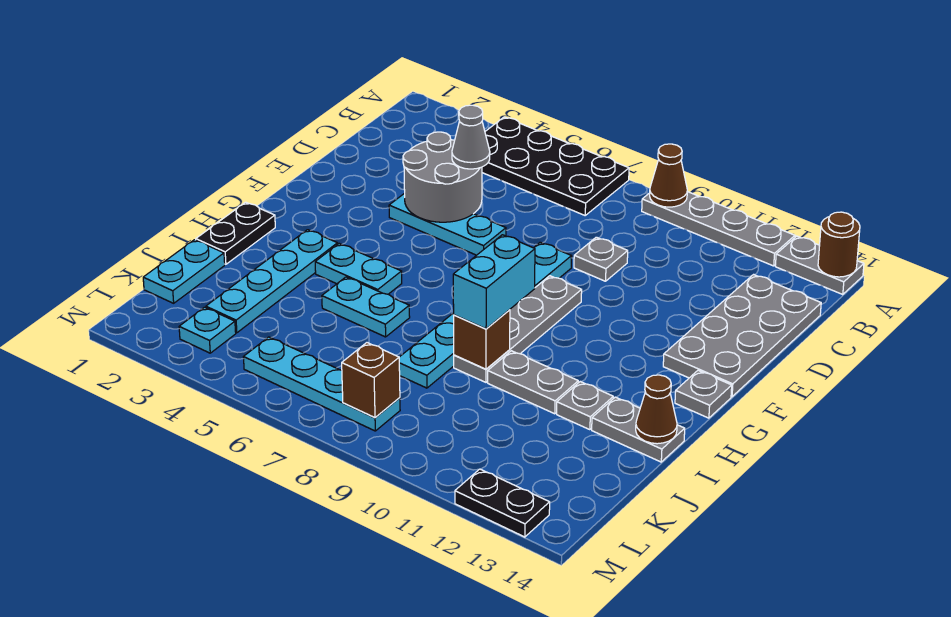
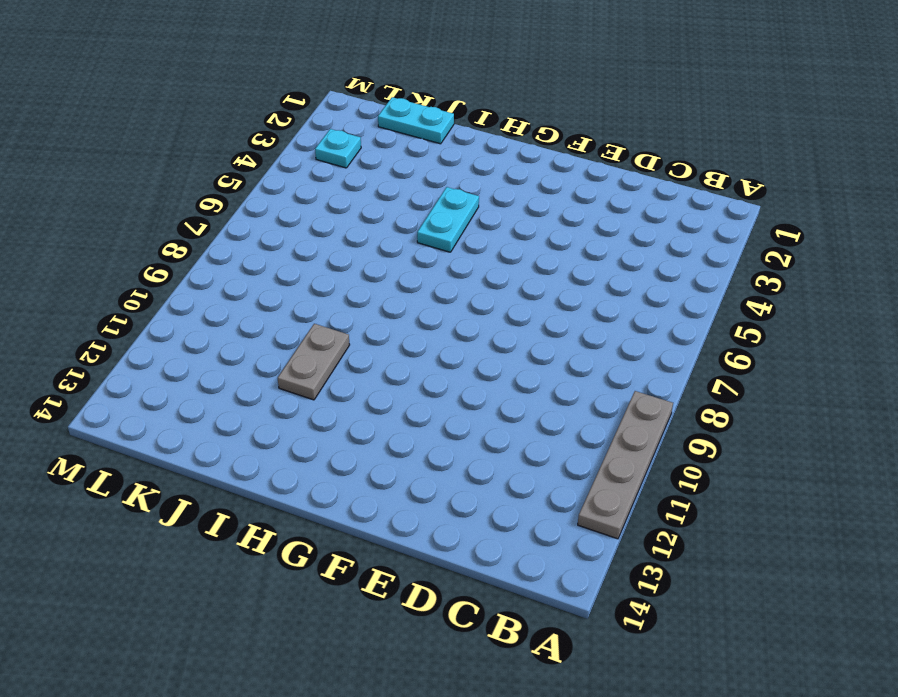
none -> black 2x4 plate [482,117,629,215]
none -> grey 1x2 plate [775,236,864,295]
none -> grey 2x4 plate [663,275,821,397]

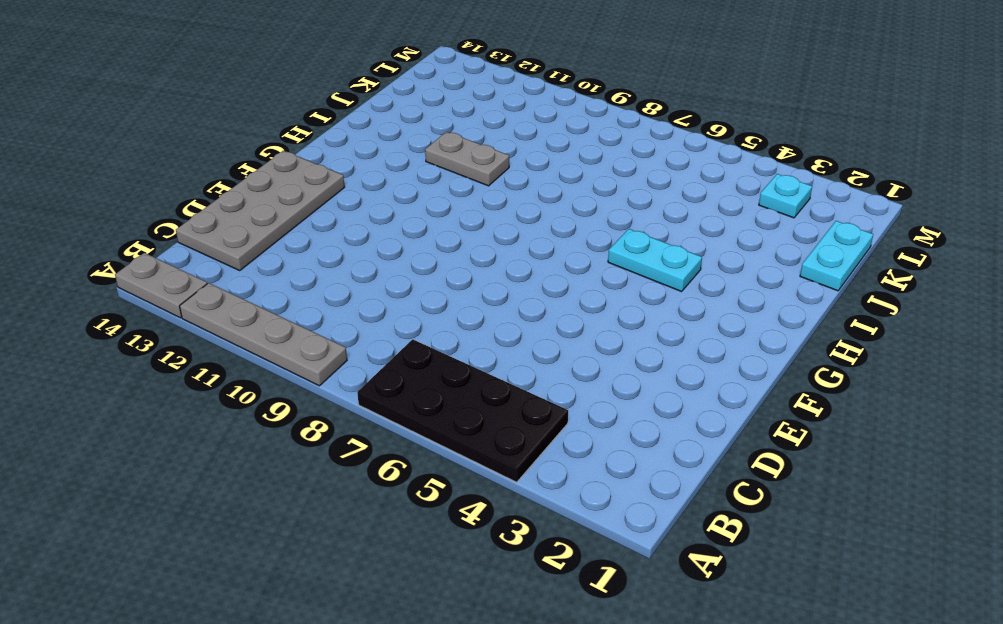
none -> grey 1x1 plate [574,237,628,281]
none -> cyan 1x3 plate [389,193,506,255]
none -> cyan 1x6 plate [399,242,572,388]

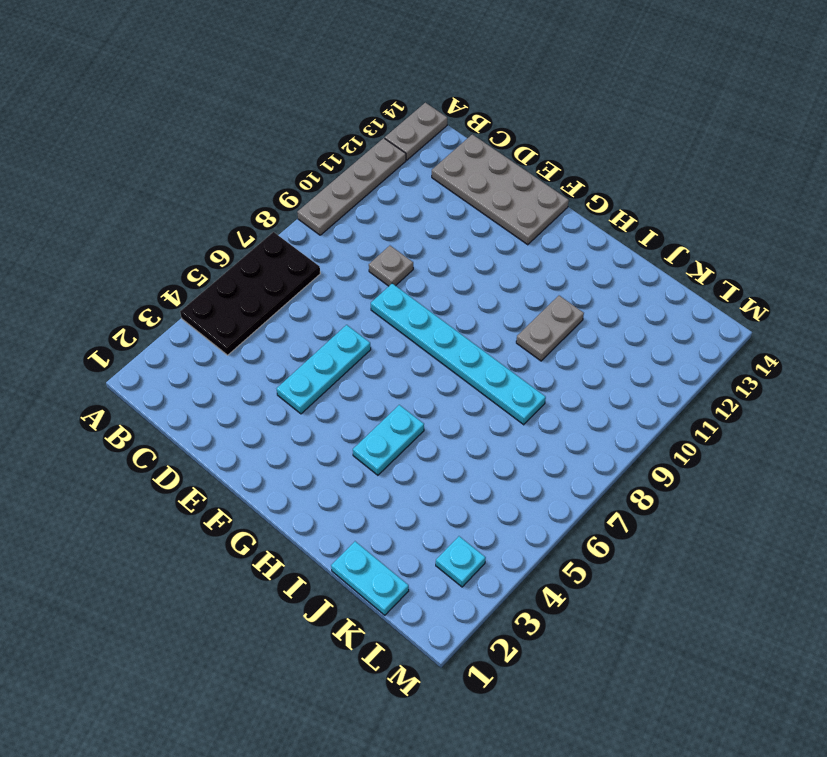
none -> grey 1x4 plate [454,276,582,382]
none -> grey 1x1 plate [675,370,732,418]
none -> black 1x2 plate [196,202,275,264]

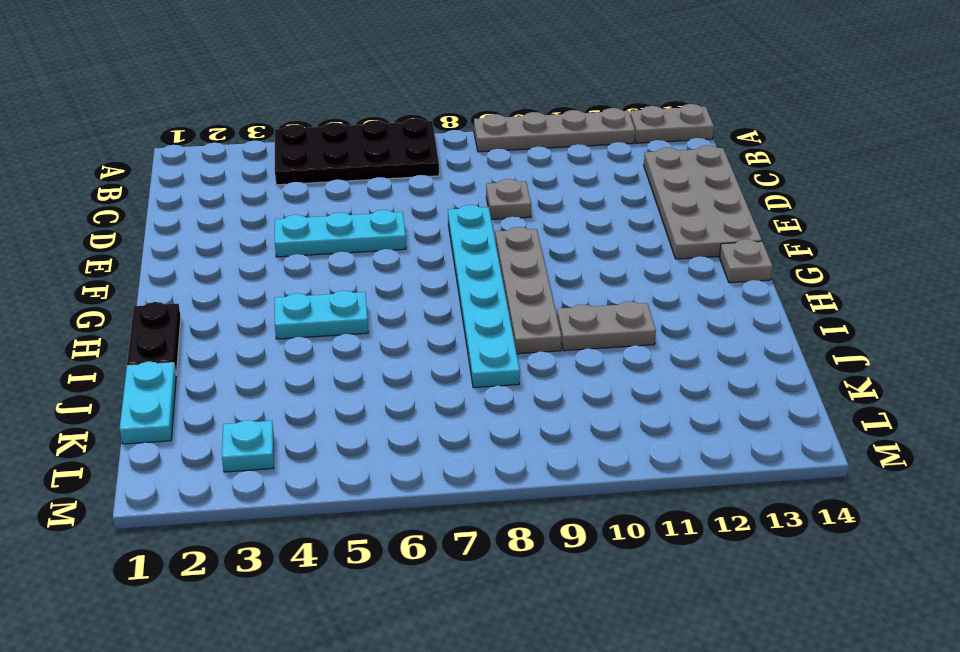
none -> cyan 1x4 plate [206,230,338,333]
none -> cyan 1x2 plate [322,277,410,337]
none -> grey 1x1 plate [557,382,613,430]

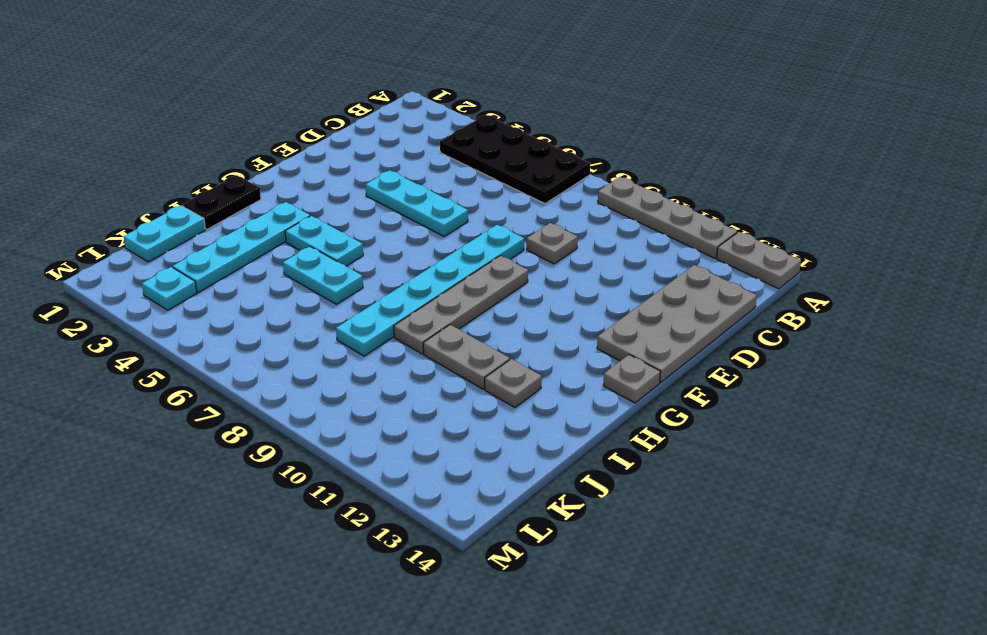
none -> grey 1x2 plate [592,397,685,462]
none -> cyan 1x4 plate [244,337,400,431]
none -> black 1x2 plate [455,469,550,537]

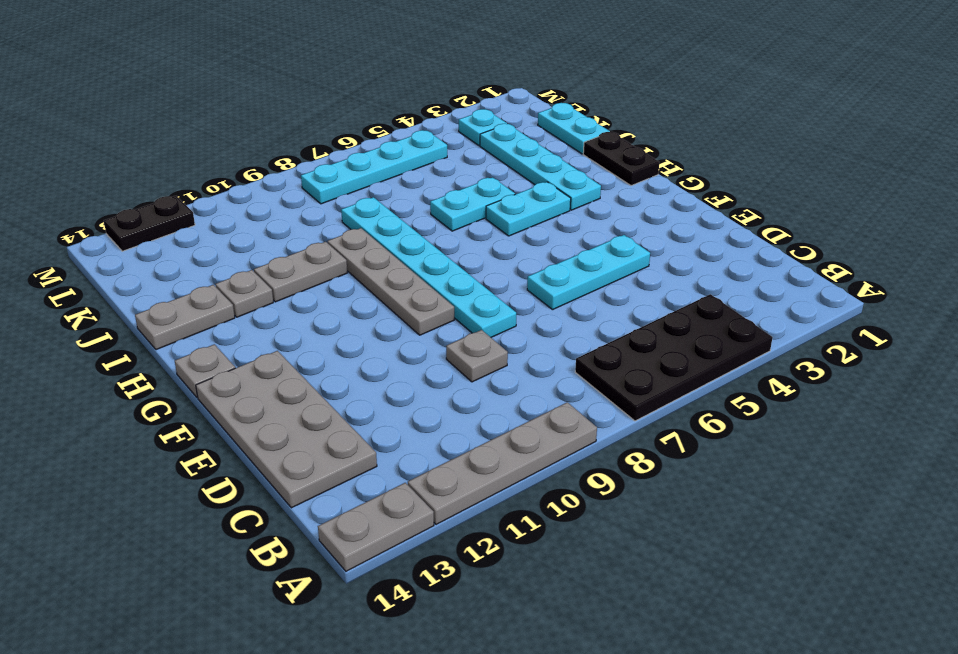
none -> brown 1x1 cone [650,144,687,207]
none -> brown 1x1 round brick [818,212,860,277]
none -> grey 2x2 round brick [403,132,482,222]

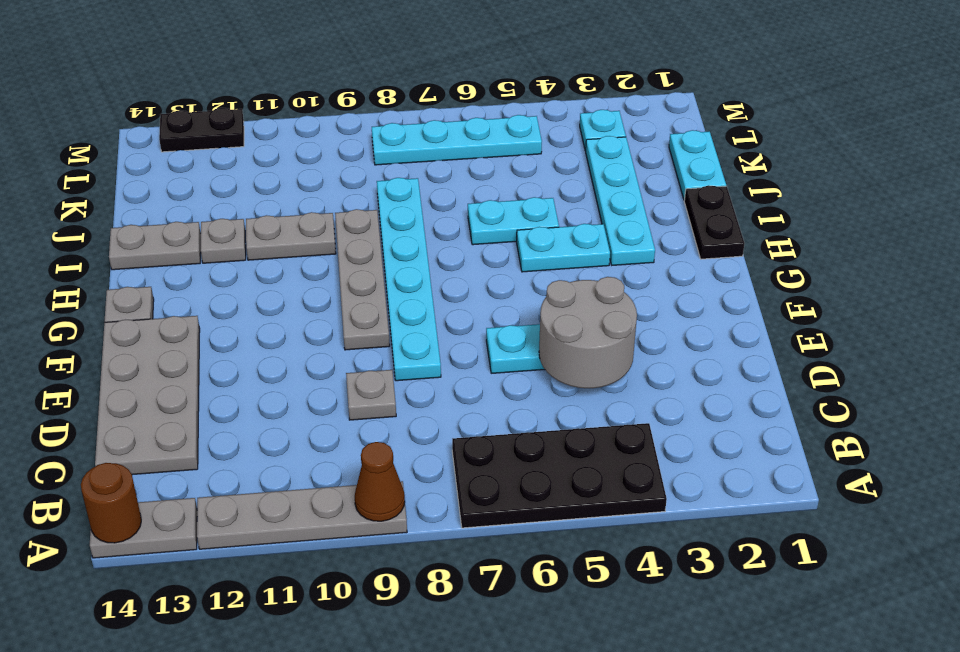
none -> brown 1x1 brick [454,310,510,369]
none -> brown 1x1 cone [636,375,677,444]
none -> brown 1x1 brick [342,343,400,418]

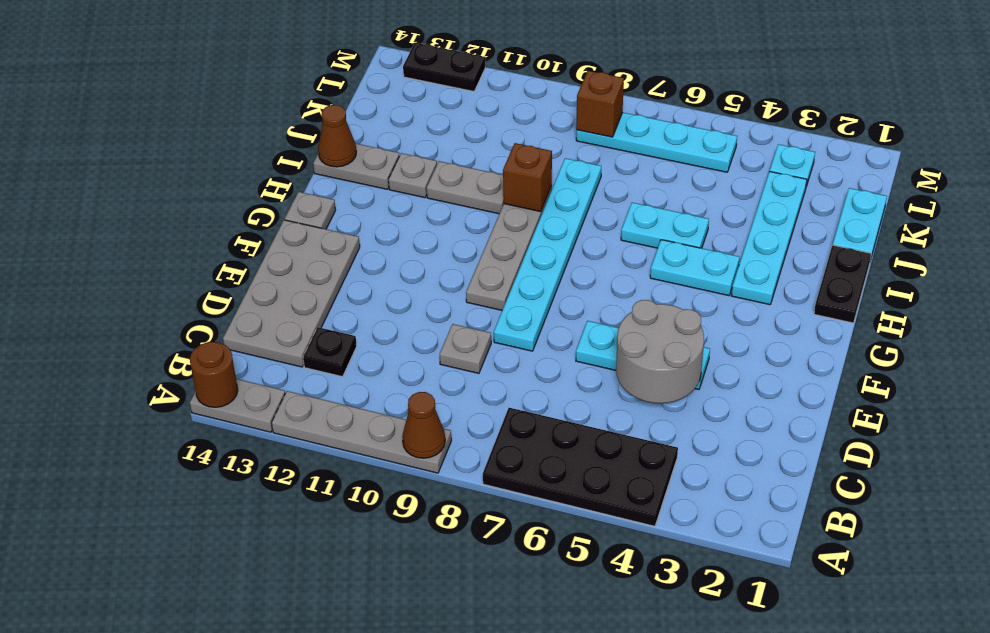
black 1x1 plate [303,327,357,377] -> none
none -> grey 1x1 cone [452,105,490,169]
none -> cyan 1x2 brick [453,235,535,329]

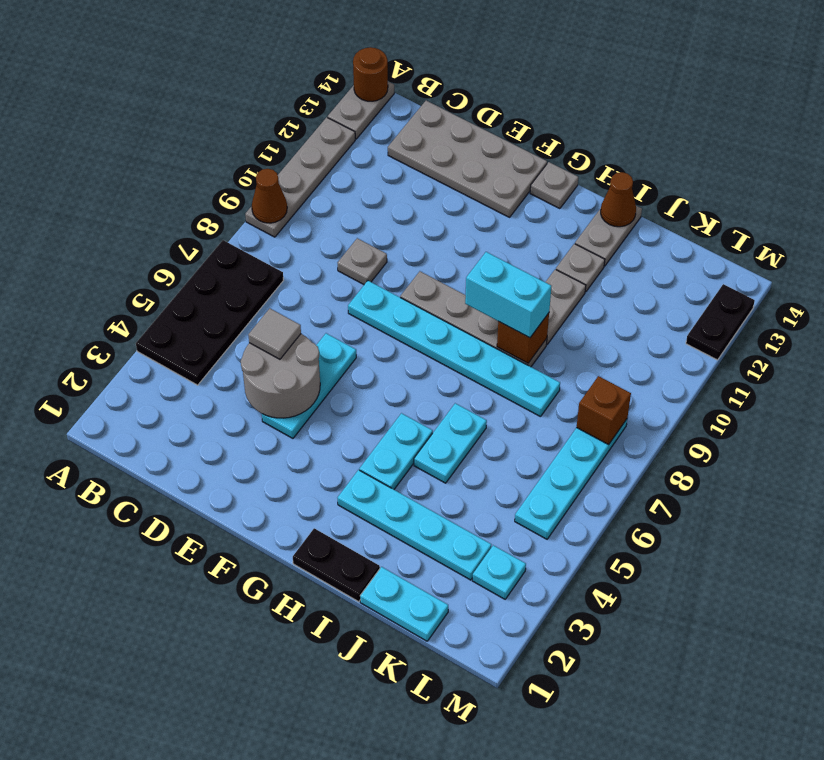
grey 1x1 tile [248,308,301,359] -> grey 1x1 cone [452,105,490,169]

